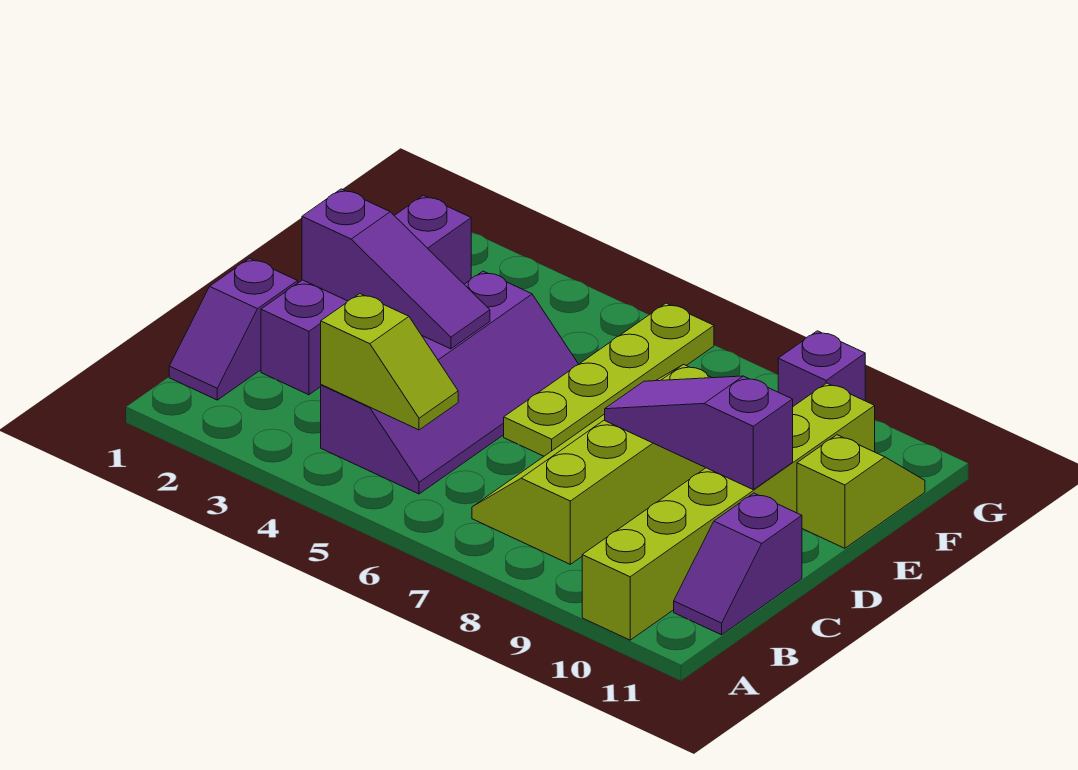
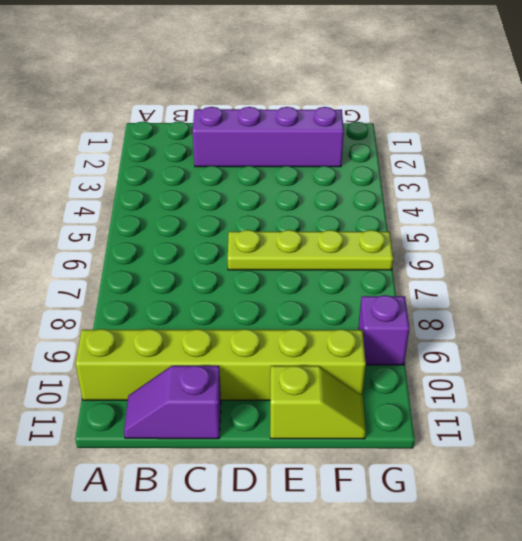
none -> purple 1x2 slope [169,258,298,400]
none -> purple 2x4 slope [321,271,578,494]
none -> lime 2x4 slope [472,365,711,564]

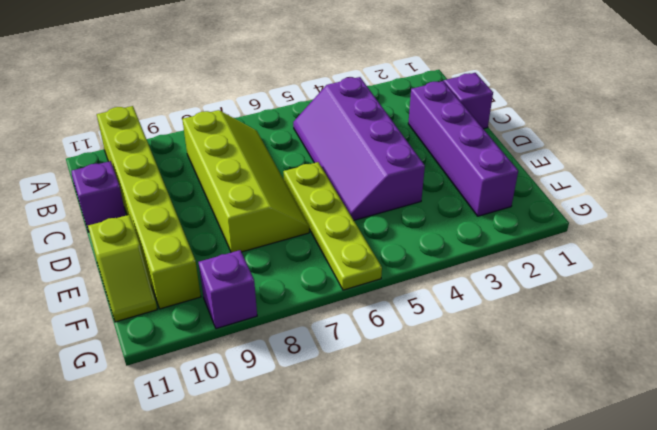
none -> lime 1x2 slope [321,294,458,430]
none -> purple 1x3 slope [302,189,490,349]
none -> purple 1x3 slope [605,376,793,490]

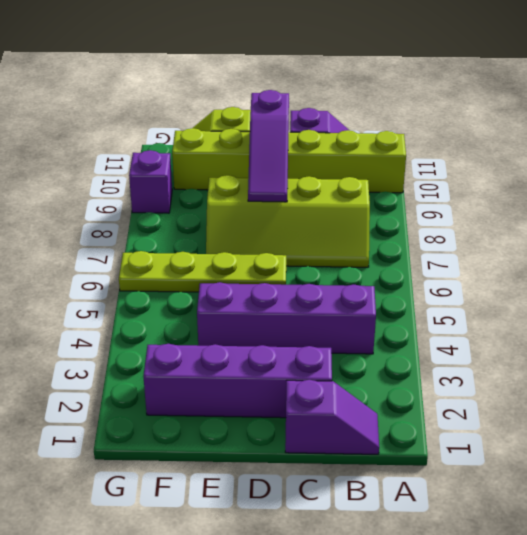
none -> lime 1x2 slope [321,294,458,430]
none -> purple 1x3 slope [302,189,490,349]

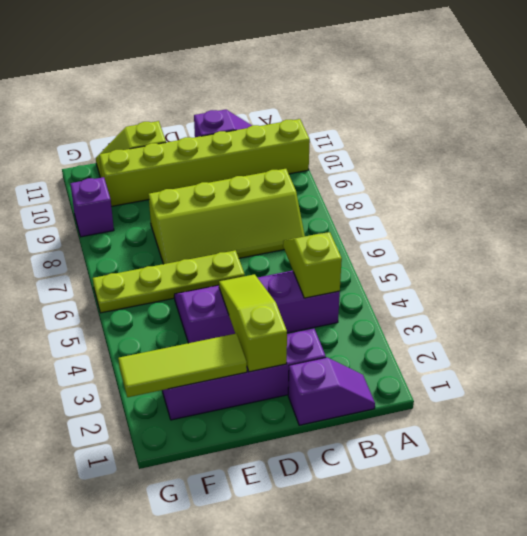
lime 1x3 slope [219,274,287,372] -> purple 1x3 slope [302,189,490,349]
lime 1x3 tile [118,334,247,397] -> none
none -> purple 1x3 slope [605,376,793,490]

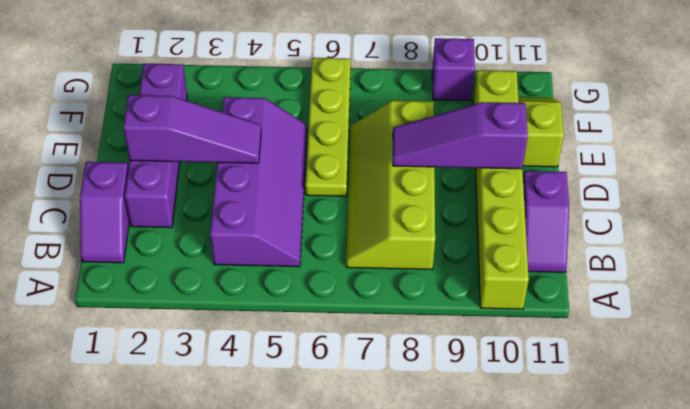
none -> lime 1x2 slope [321,294,458,430]

